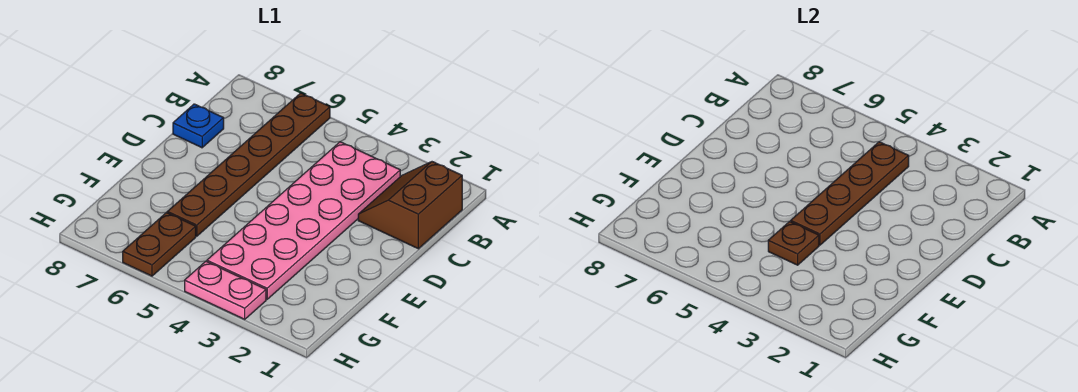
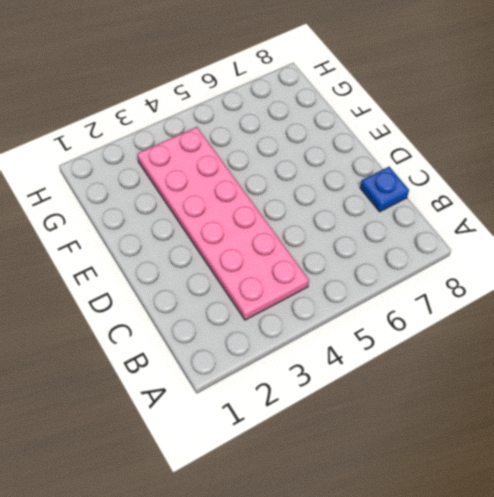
none -> brown 1x6 plate [167,93,330,236]
none -> brown 2x2 slope [358,162,462,249]

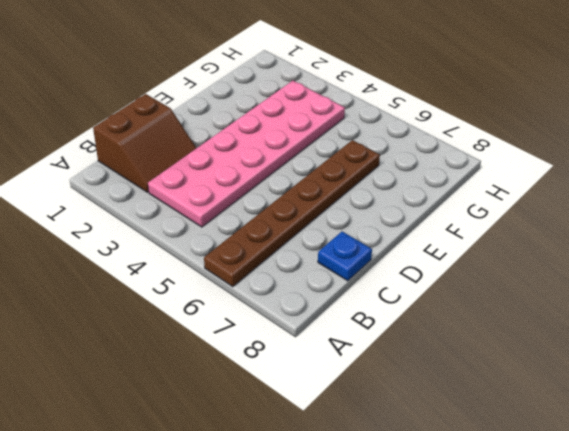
none -> brown 1x2 plate [123,212,196,276]
none -> pink 1x2 plate [185,261,266,319]

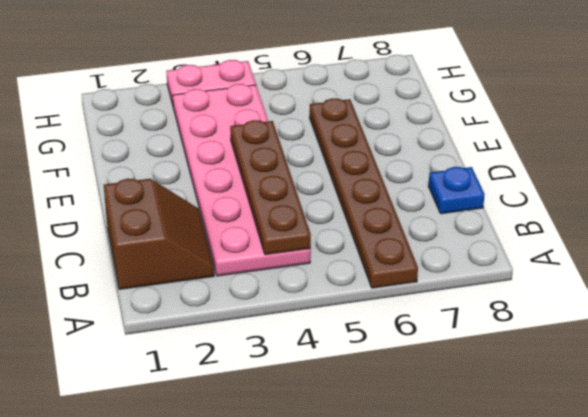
none -> brown 1x2 plate [123,212,196,276]
none -> brown 1x1 plate [768,221,819,265]

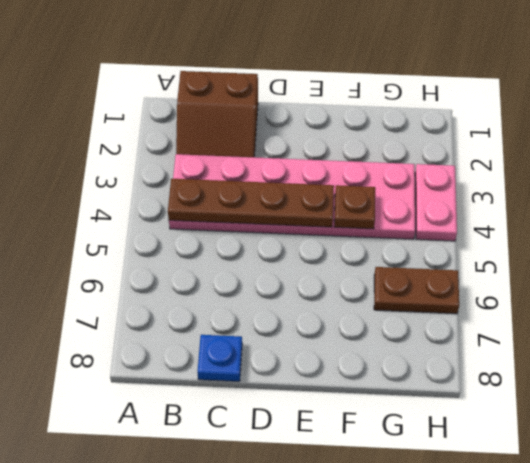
none -> brown 1x6 plate [167,93,330,236]

